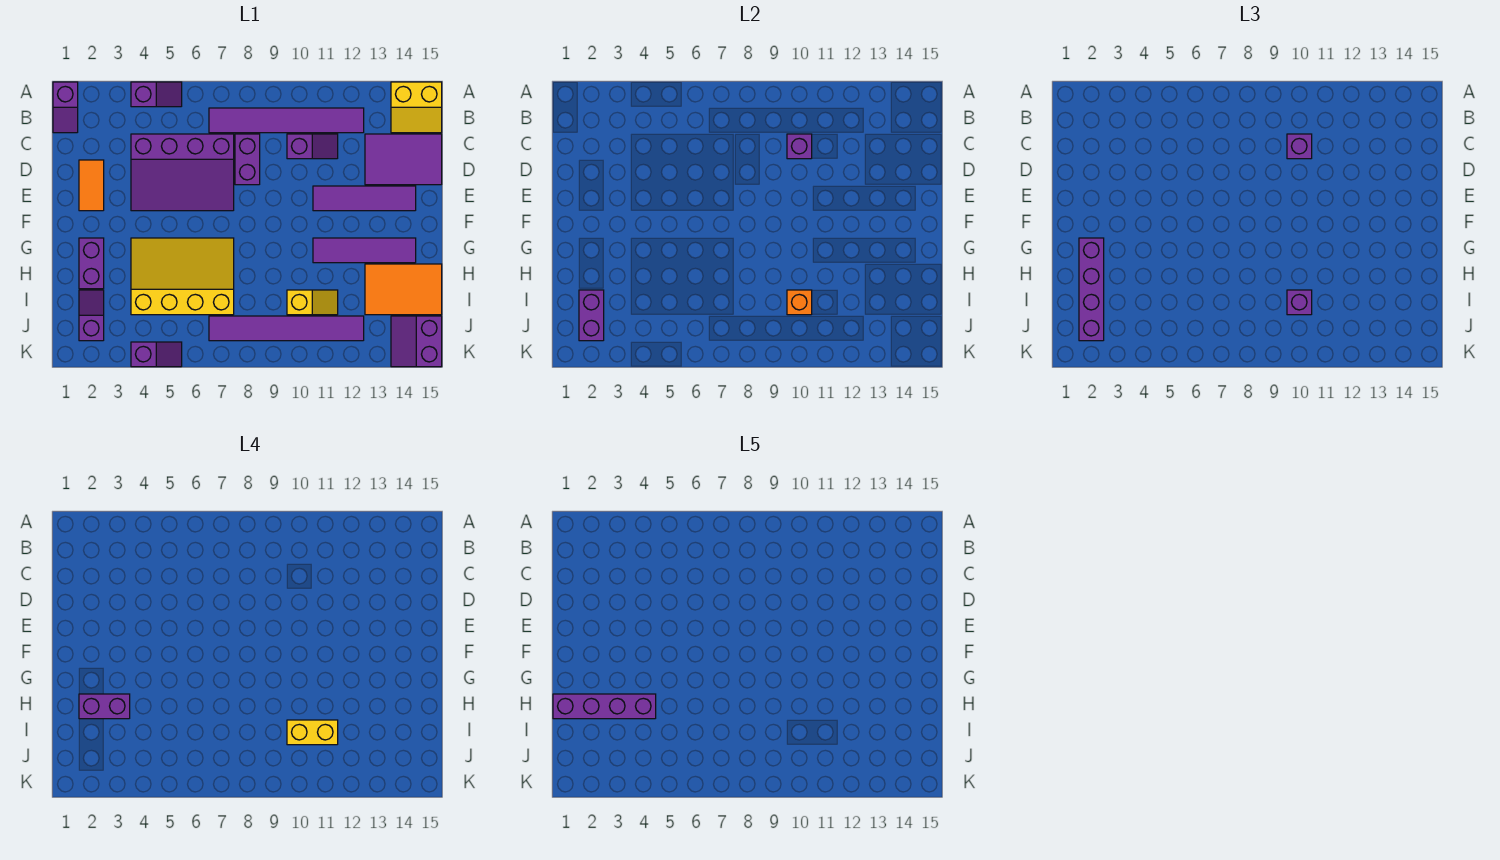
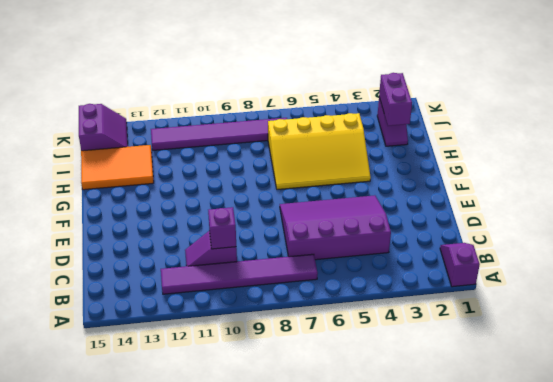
none -> purple 1x2 slope [131,82,182,107]
none -> yellow 2x2 slope [391,82,442,133]
none -> purple 1x2 brick [235,134,260,185]

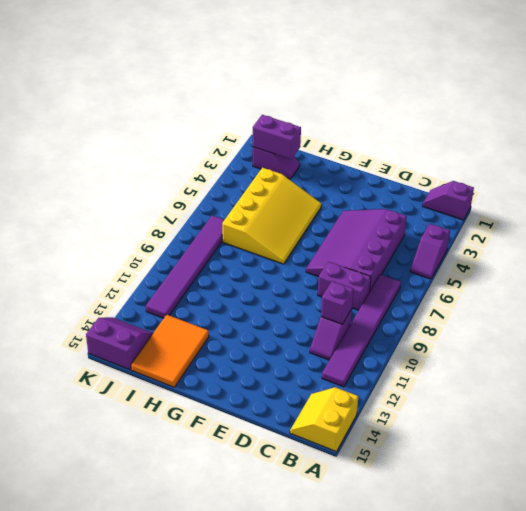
none -> purple 2x3 tile [365,134,442,185]
none -> orange 1x2 tile [79,160,104,211]
none -> purple 1x4 tile [313,186,416,211]

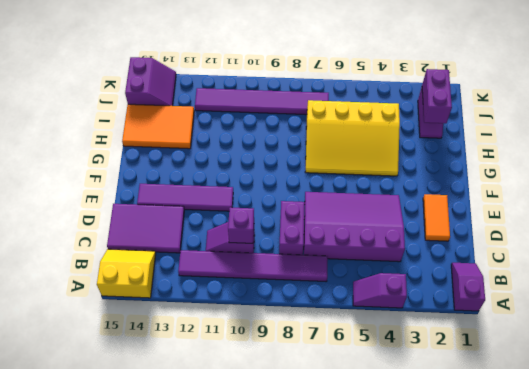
none -> purple 1x2 brick [79,238,104,289]
none -> purple 1x4 tile [313,238,416,263]
none -> yellow 1x2 slope [287,290,338,315]

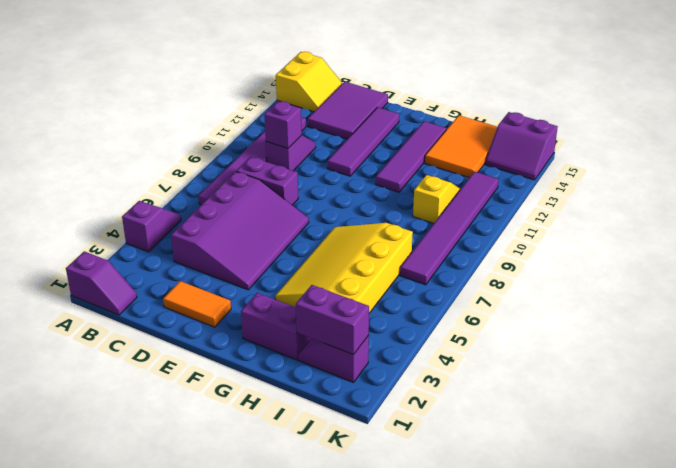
none -> purple 1x2 slope [131,342,182,367]
none -> orange 1x1 brick [787,290,812,315]
none -> purple 1x1 brick [1287,134,1312,159]

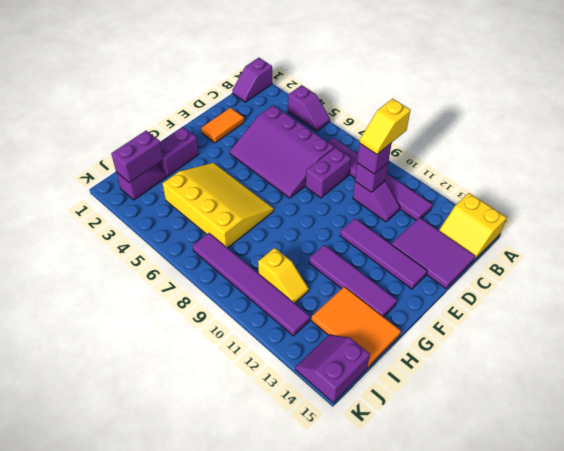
yellow 1x2 slope [359,99,410,154] -> none
none -> purple 1x2 slope [131,342,182,367]
none -> orange 1x1 brick [787,290,812,315]
none -> purple 1x4 brick [1079,238,1104,341]

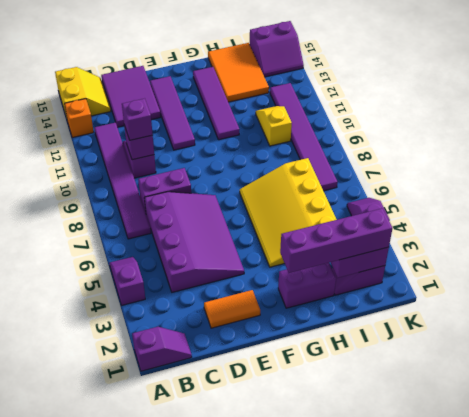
orange 1x1 brick [64,99,94,138] -> orange 1x1 brick moved to [787,290,812,315]
none -> purple 1x1 brick [1287,290,1312,315]
none -> purple 1x2 brick [79,694,130,719]
none -> yellow 1x2 brick [287,720,338,745]

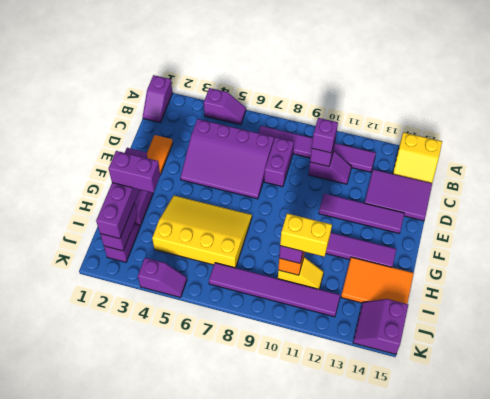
none -> purple 1x4 brick [553,694,656,719]

